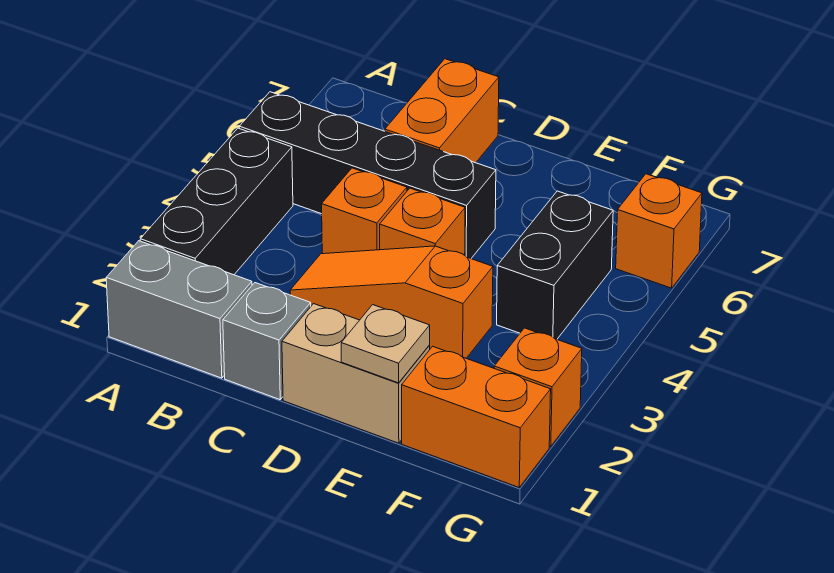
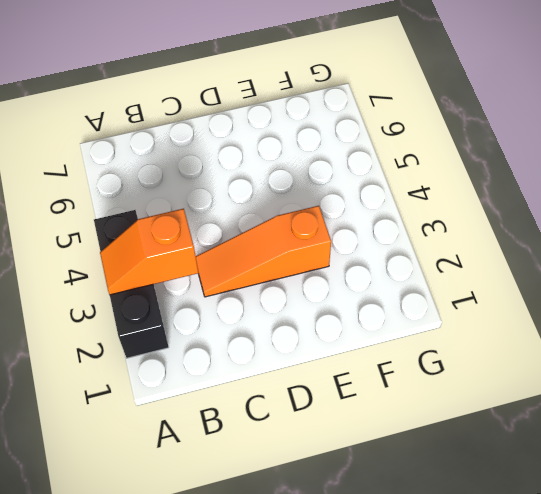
orange 1x2 slope [100,209,198,295] -> none
none -> grey 1x2 brick [106,241,252,378]
none -> black 1x4 brick [239,92,496,258]
none -> grey 1x1 brick [223,283,311,400]

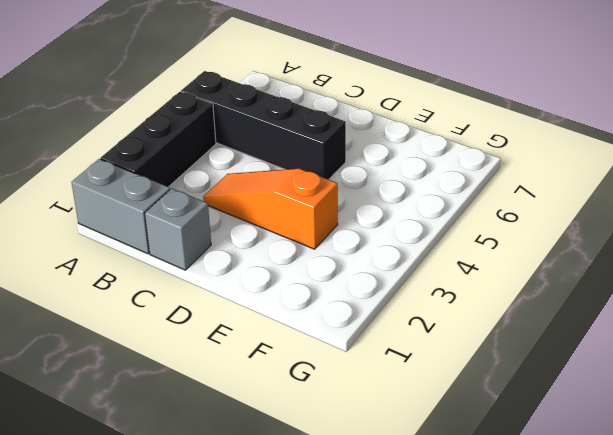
none -> orange 1x1 brick [322,168,407,254]
none -> orange 1x2 brick [385,59,499,163]
none -> tan 1x2 brick [282,304,430,443]

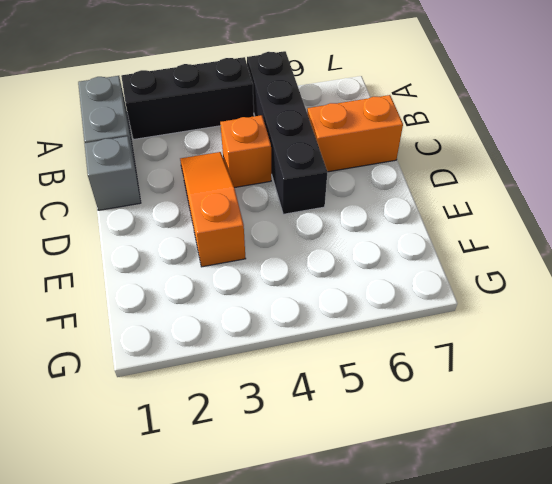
none -> tan 1x2 brick [282,304,430,443]
none -> orange 1x1 brick [380,188,465,255]
none -> orange 1x2 brick [402,346,551,487]

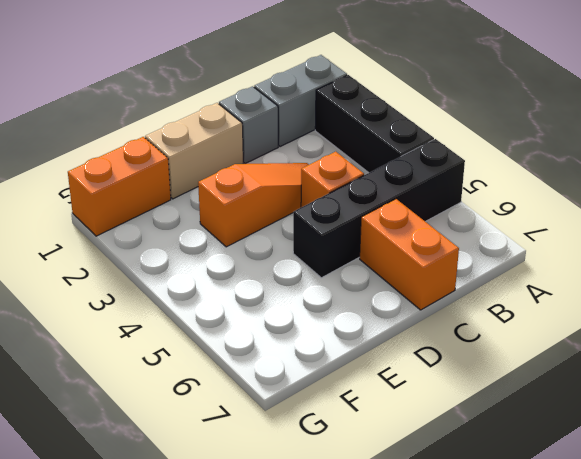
none -> orange 1x1 brick [380,188,465,255]
none -> black 1x2 brick [497,191,613,339]
none -> orange 1x1 brick [494,328,582,446]

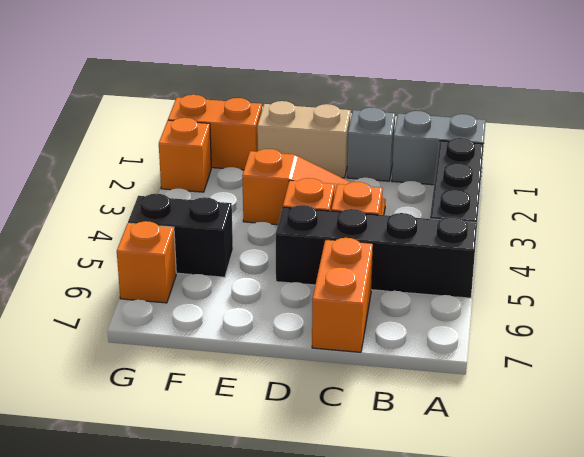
black 1x2 brick [128,194,233,277] -> black 1x2 brick turned to [497,191,613,339]
none -> tan 1x1 plate [341,305,430,383]

